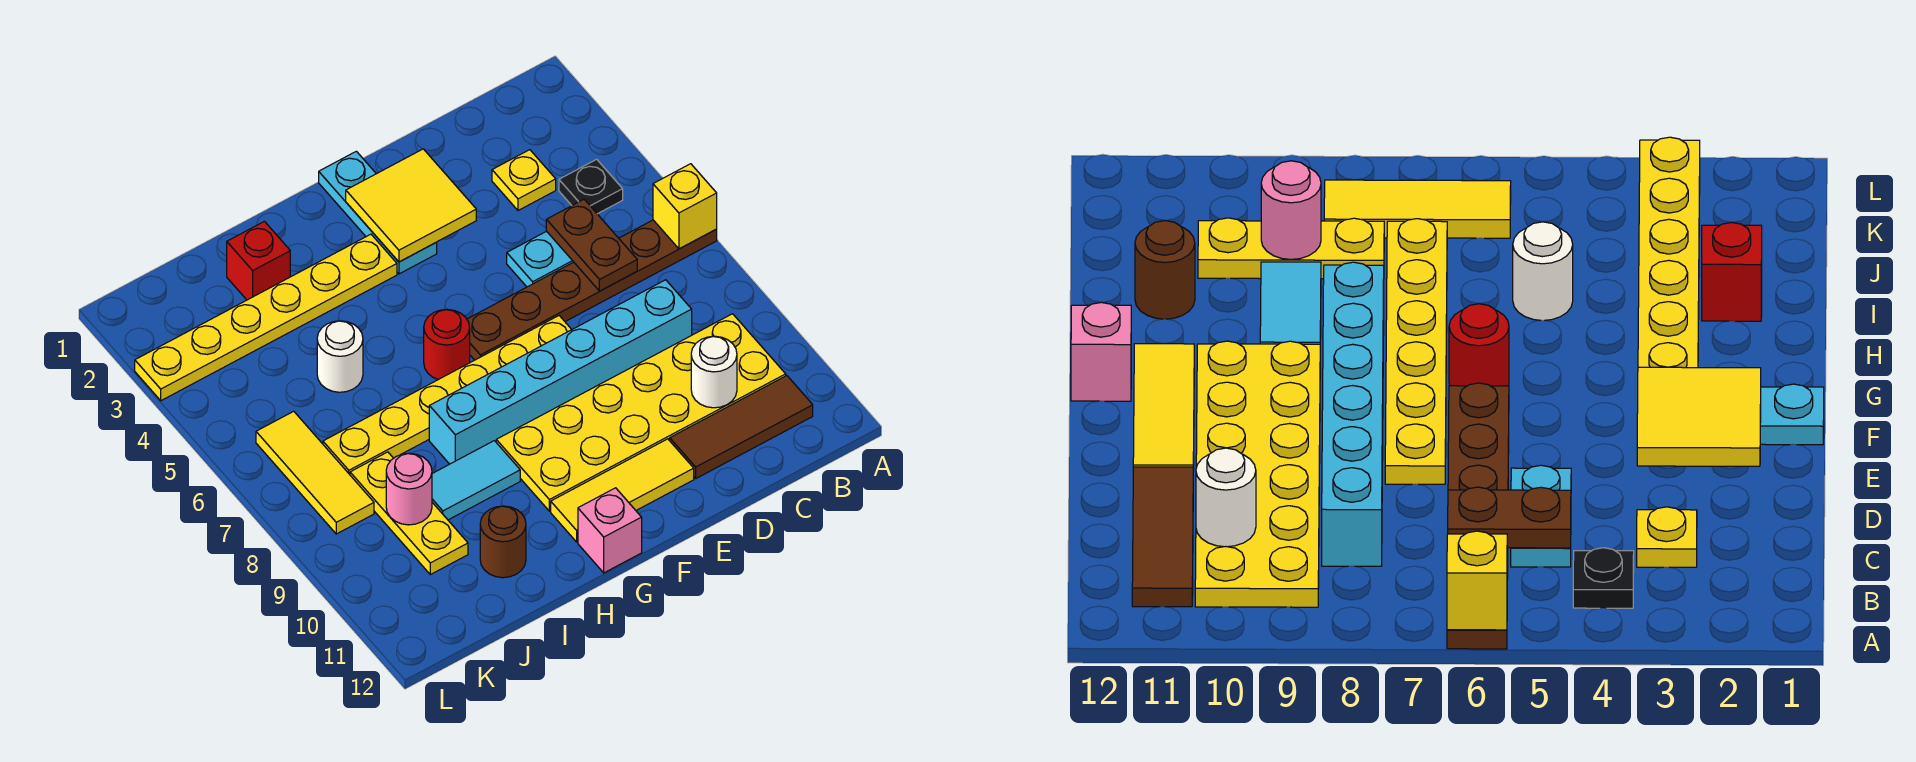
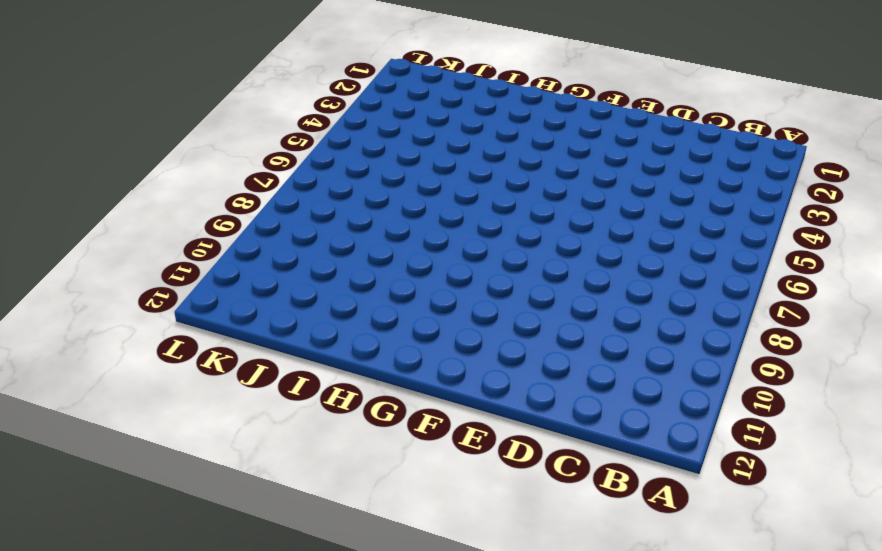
none -> brown 1x6 plate [467,220,717,360]
none -> black 1x1 plate [559,159,623,214]
none -> yellow 2x6 plate [496,314,786,511]

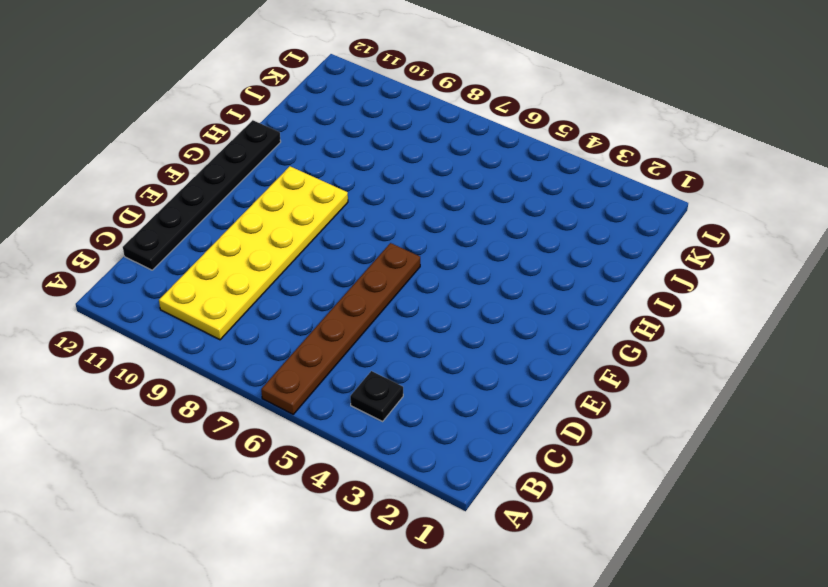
black 1x6 plate [123,120,281,270] -> pink 1x1 brick [578,488,642,573]
none -> brown 1x3 tile [670,376,813,478]
none -> yellow 1x1 plate [492,150,556,210]
none -> cyan 1x2 plate [507,231,573,287]

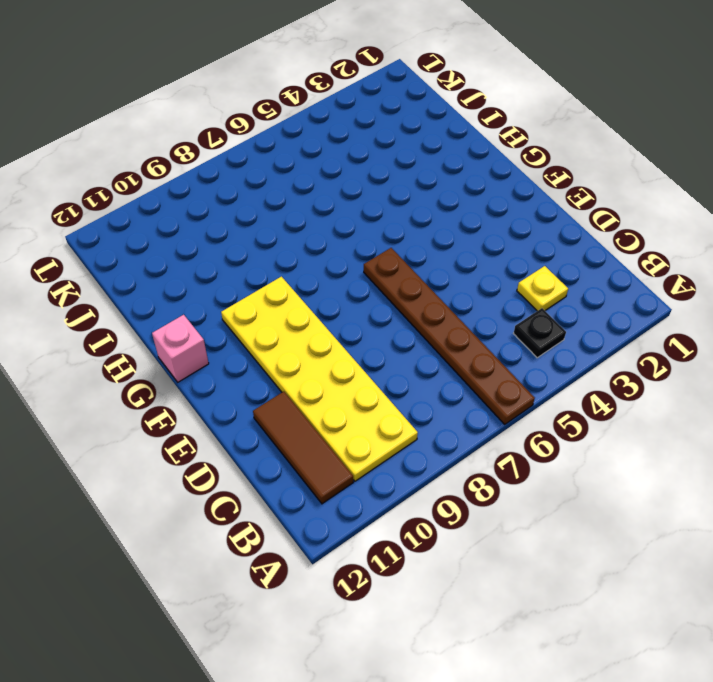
none -> cyan 1x2 plate [507,231,573,287]
none -> cyan 1x6 brick [429,280,692,464]
none -> yellow 1x6 plate [323,316,572,474]

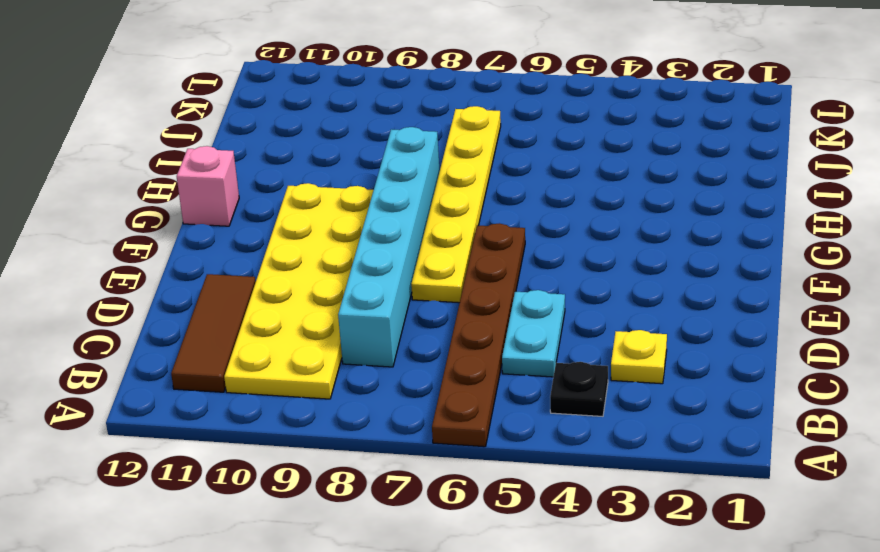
none -> yellow 1x3 tile [551,439,694,542]
none -> cyan 1x3 plate [319,151,437,274]
none -> yellow 1x6 plate [135,234,397,401]

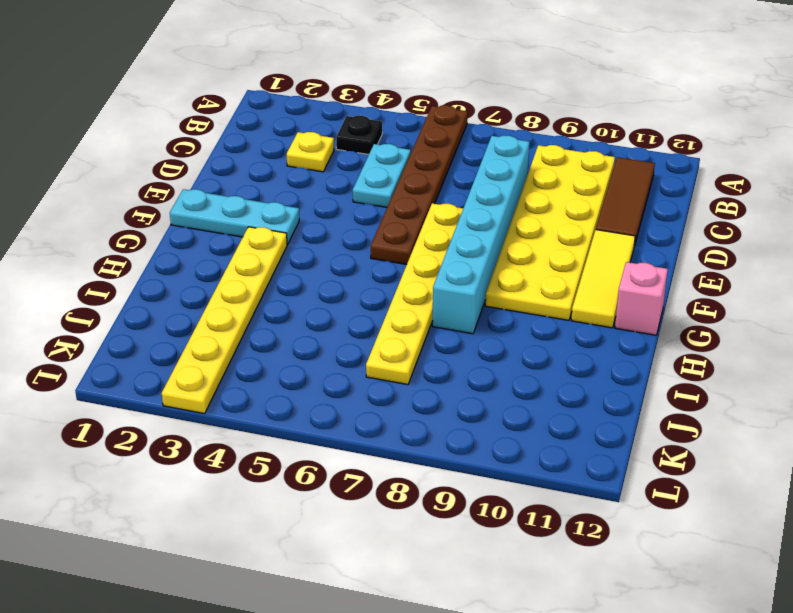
none -> red 1x1 round brick [424,309,470,380]
none -> cyan 1x2 tile [432,441,520,520]
none -> red 1x1 brick [227,221,290,300]

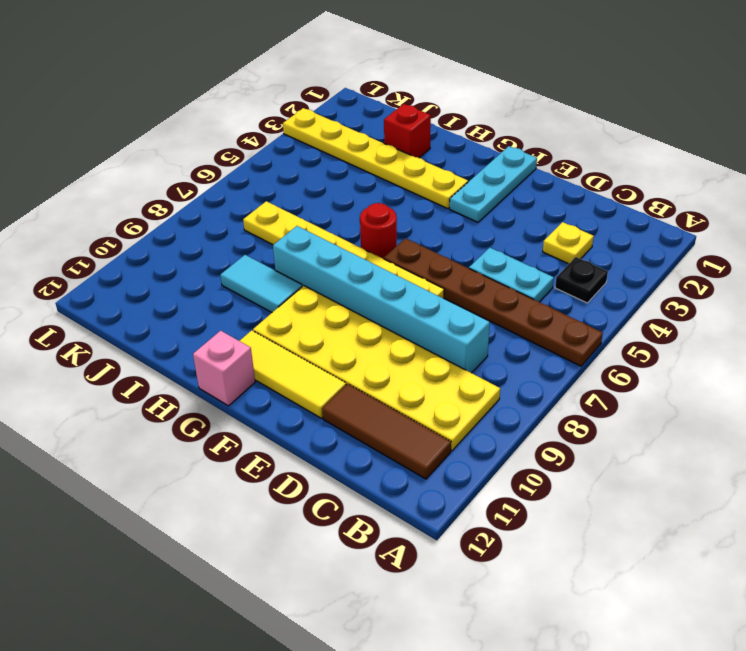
none -> white 1x1 round brick [317,321,363,392]
none -> brown 1x1 round brick [480,506,526,578]
none -> yellow 1x3 plate [350,452,468,575]

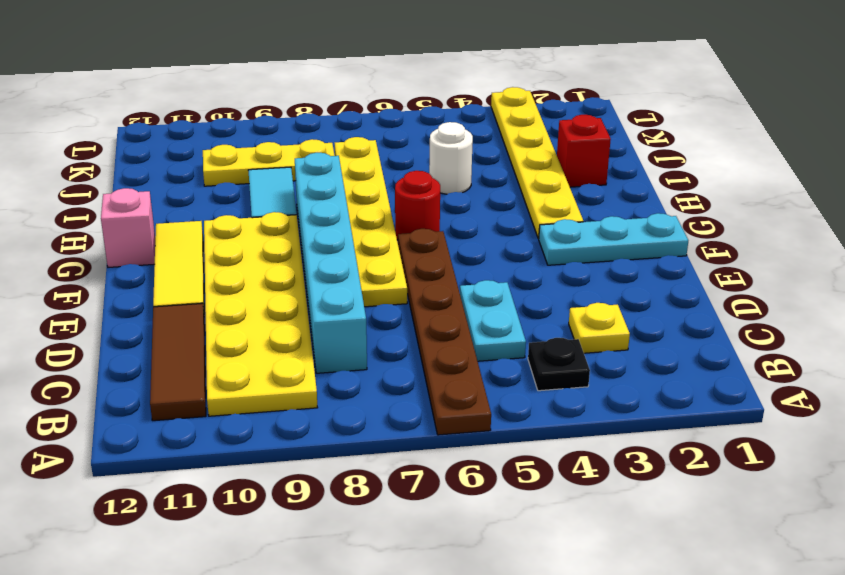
none -> brown 1x1 round brick [480,506,526,578]
none -> yellow 1x3 tile [256,411,374,534]
none -> yellow 1x1 brick [653,164,717,249]

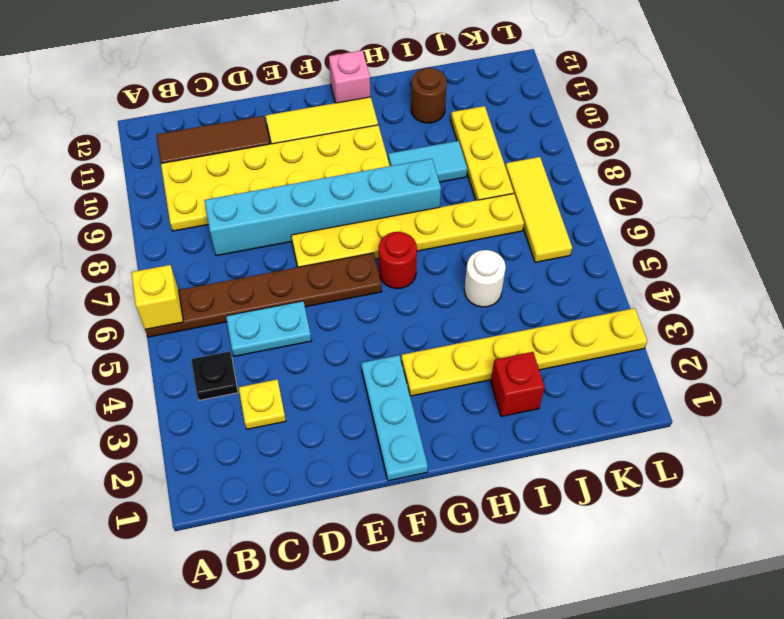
none -> brown 1x2 plate [546,200,637,291]
none -> white 1x1 round brick [691,336,737,408]
none -> yellow 2x2 tile [346,149,476,262]

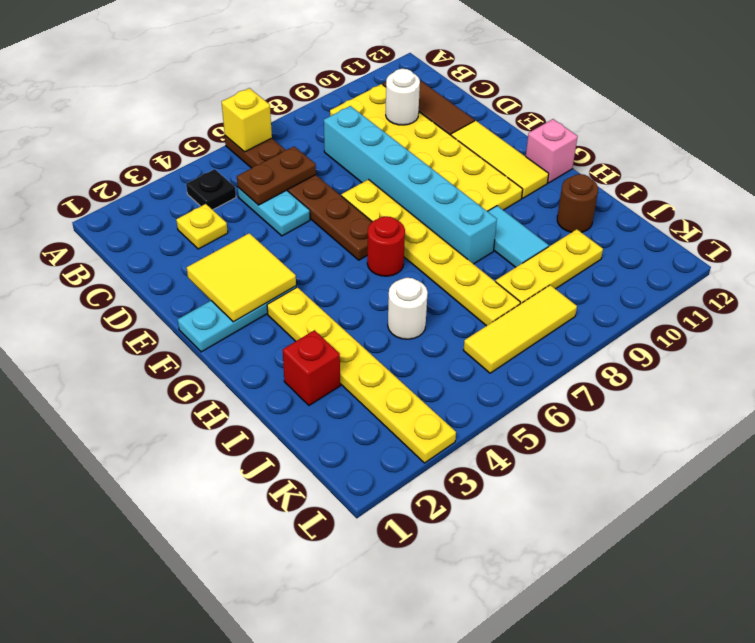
none -> pink 1x1 round brick [386,453,432,525]

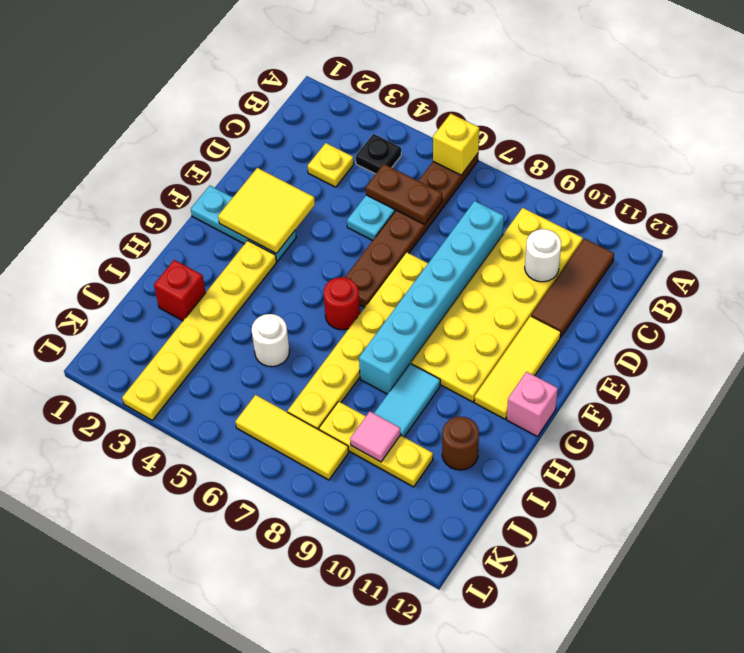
pink 1x1 tile [350,412,401,462] -> pink 1x1 round brick [386,453,432,525]

